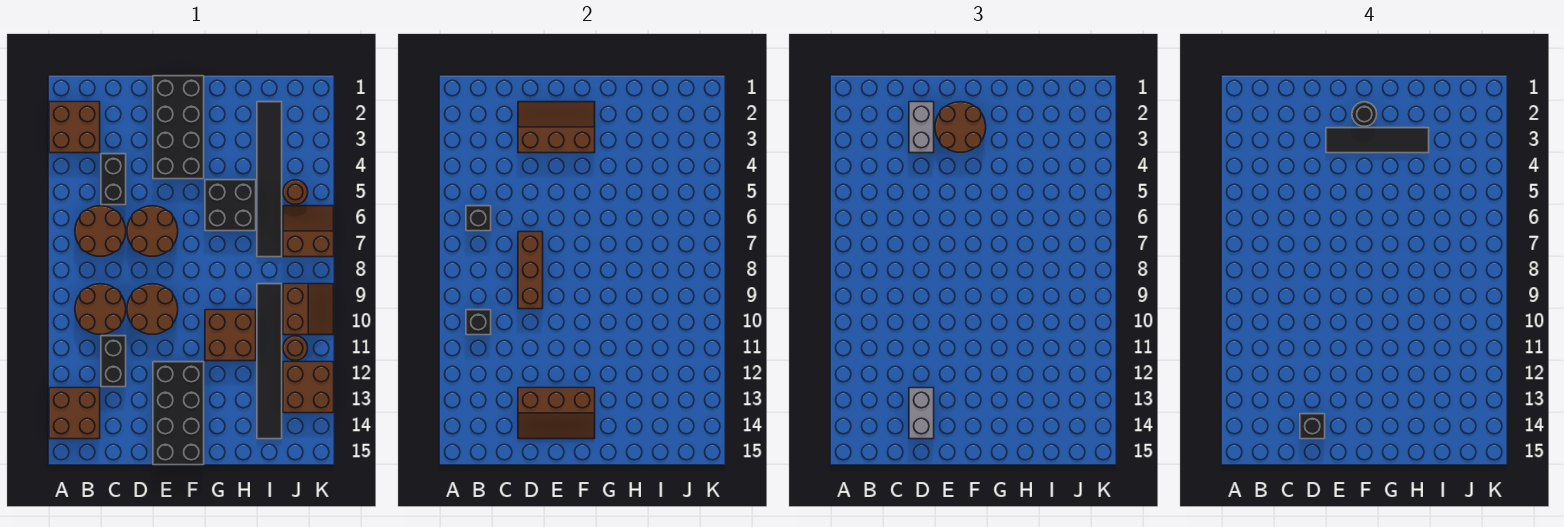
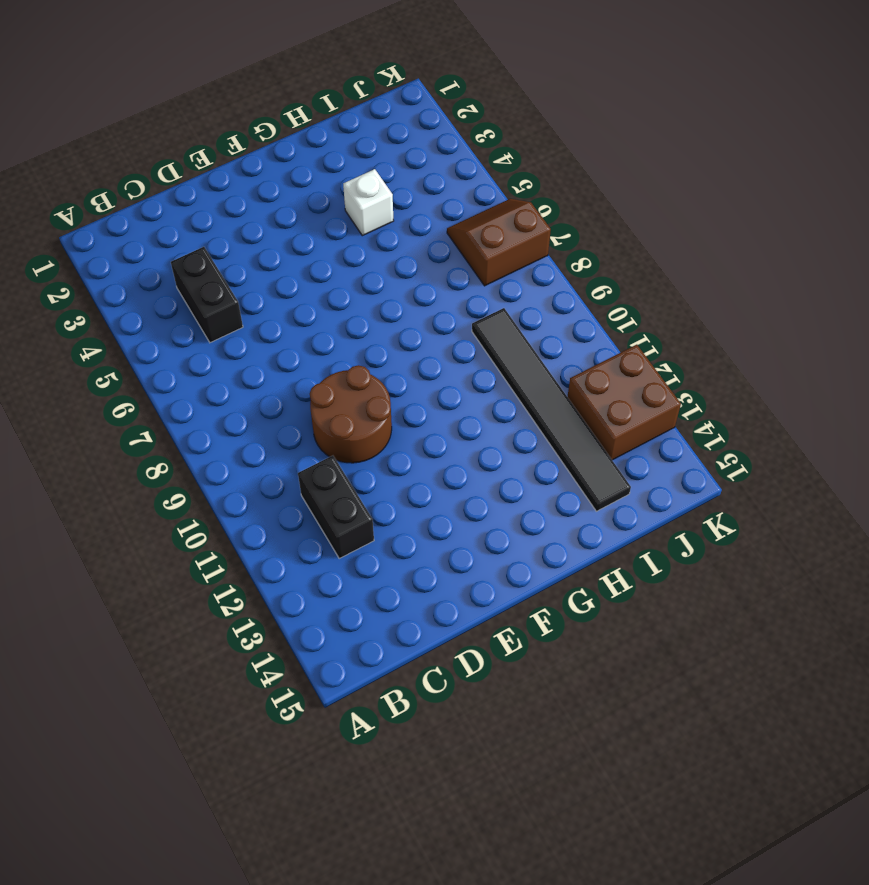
white 1x1 brick [343,169,394,236] -> none
none -> brown 2x2 brick [49,102,100,153]
none -> brown 2x2 brick [49,388,100,439]
none -> brown 2x2 round brick [75,206,126,256]
none -> brown 2x2 round brick [75,284,126,334]

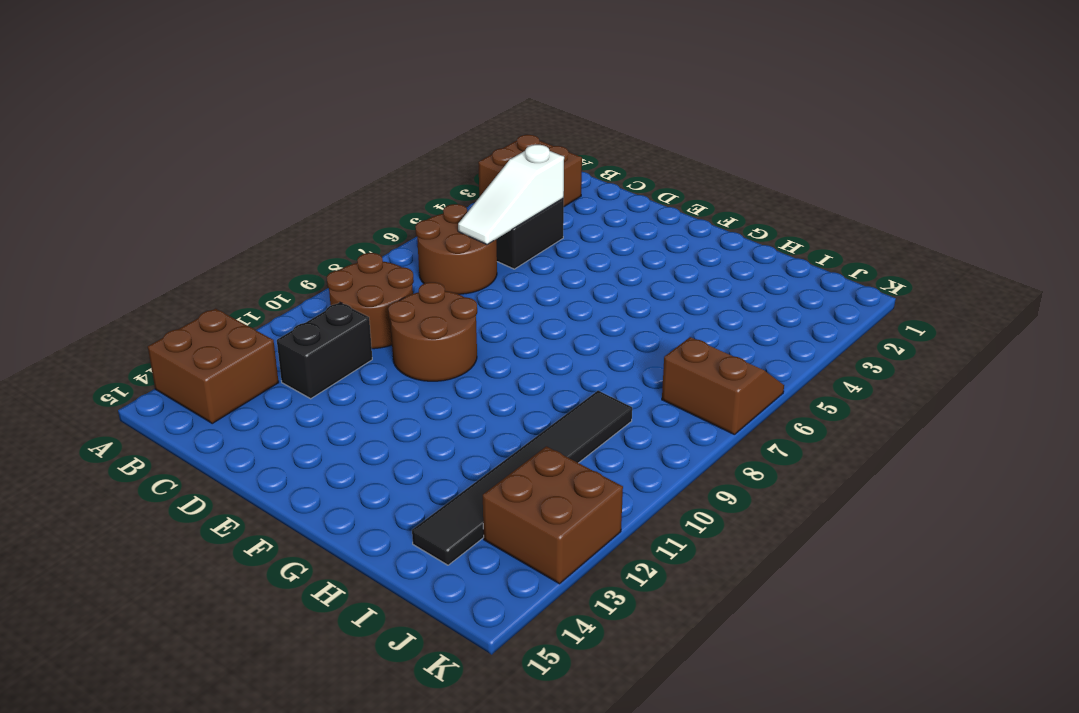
white 1x3 slope [458,145,564,245] -> none
none -> brown 2x2 round brick [127,206,178,256]
none -> black 2x4 brick [153,76,204,179]
none -> black 2x4 brick [153,362,204,465]
none -> black 2x2 brick [205,180,256,231]

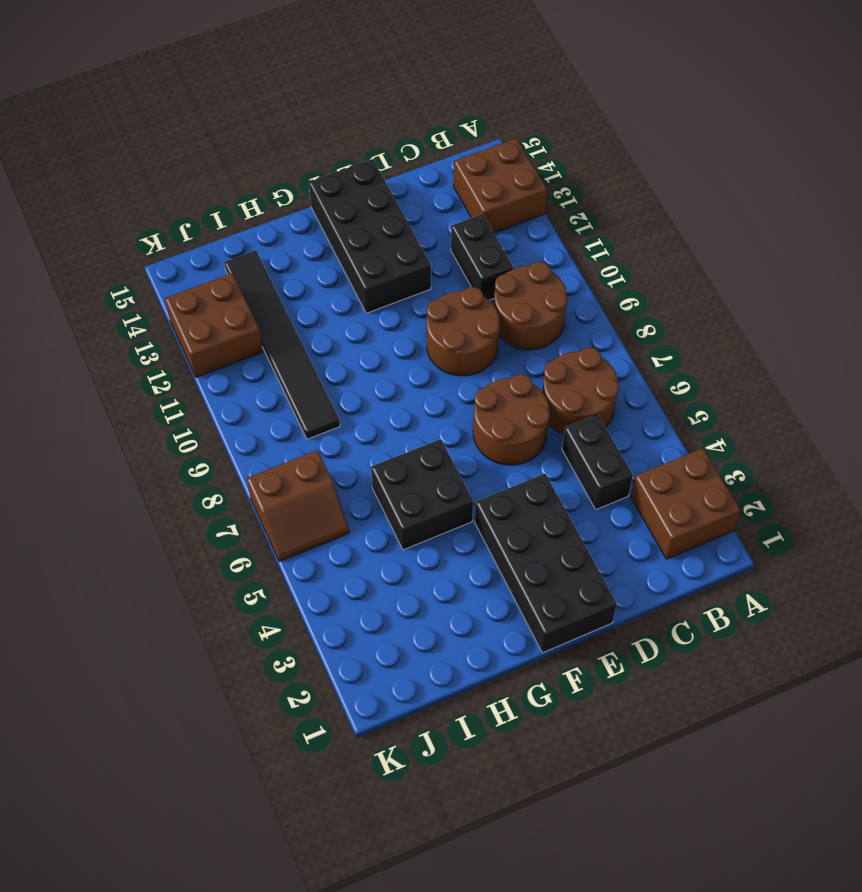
none -> brown 2x2 brick [205,310,256,361]
none -> black 1x6 tile [257,102,282,257]
none -> brown 1x1 round brick [283,180,308,204]
none -> brown 2x2 slope [283,284,334,335]

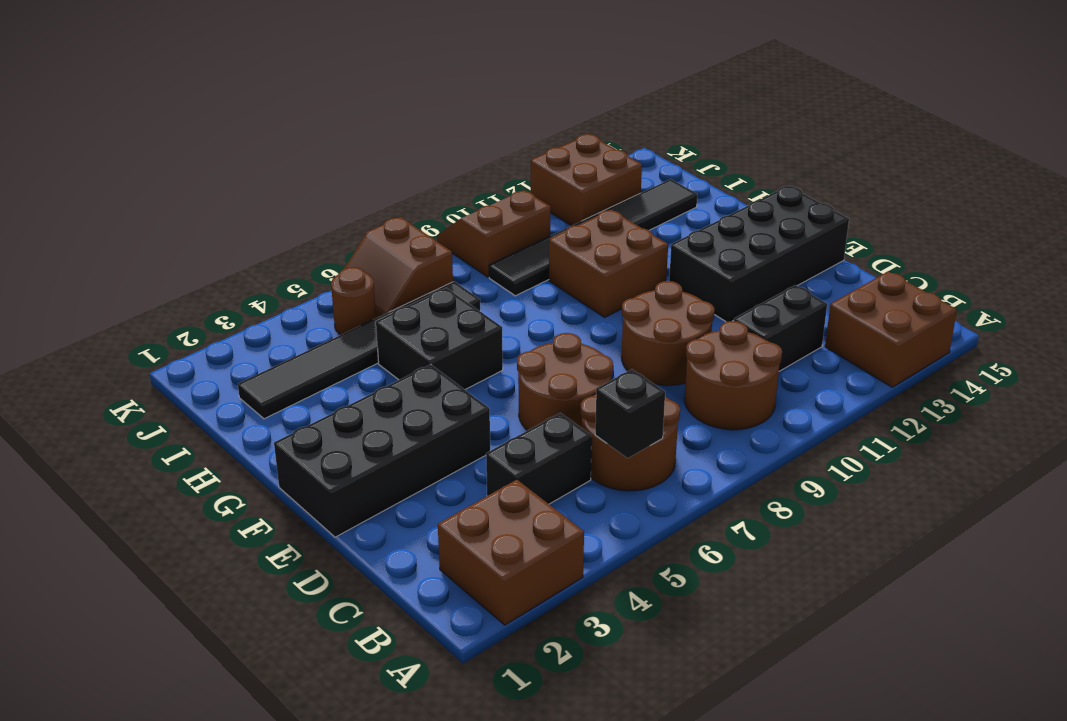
none -> brown 1x1 round brick [283,336,308,360]
none -> black 1x1 brick [466,310,491,335]
none -> brown 2x3 slope [518,102,595,153]
none -> brown 1x3 brick [518,232,543,309]

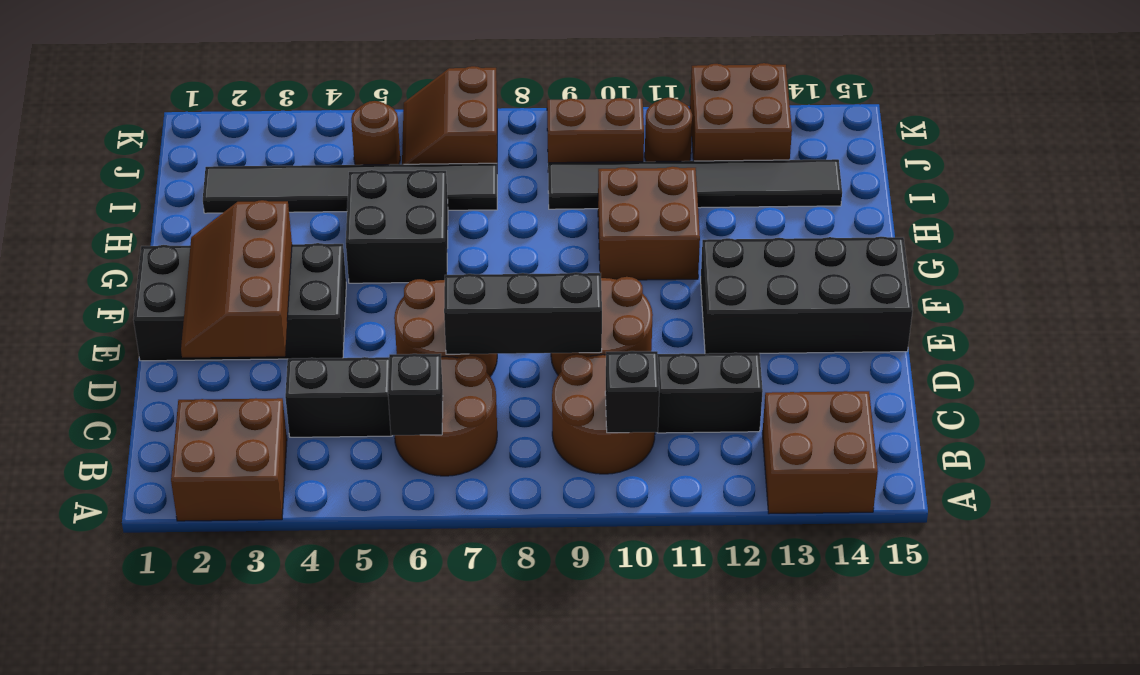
black 1x3 brick [444,272,602,354] -> brown 1x3 brick [518,232,543,309]
none -> brown 2x3 slope [518,388,595,439]
none -> grey 1x2 brick [909,102,934,153]
none -> grey 1x2 brick [909,388,934,439]
none -> brown 2x2 round brick [935,102,986,152]

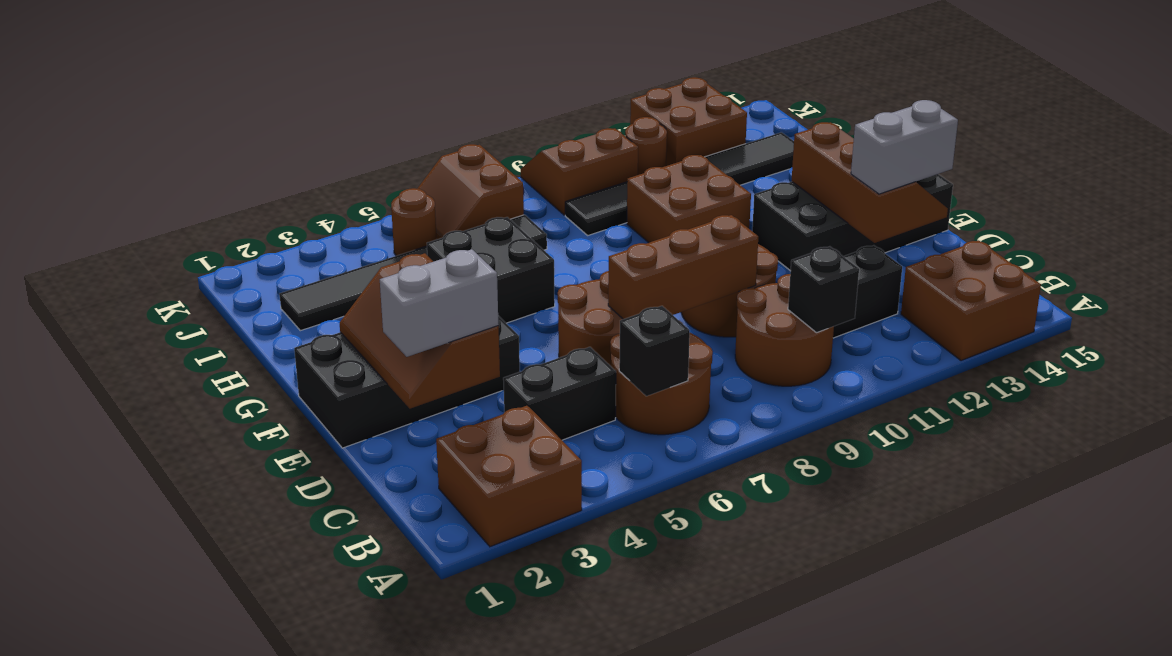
none -> brown 2x2 round brick [935,102,986,152]
none -> black 1x1 brick [1300,414,1325,439]
none -> black 1x4 tile [1326,128,1429,153]
none -> black 1x1 round brick [1352,102,1377,126]

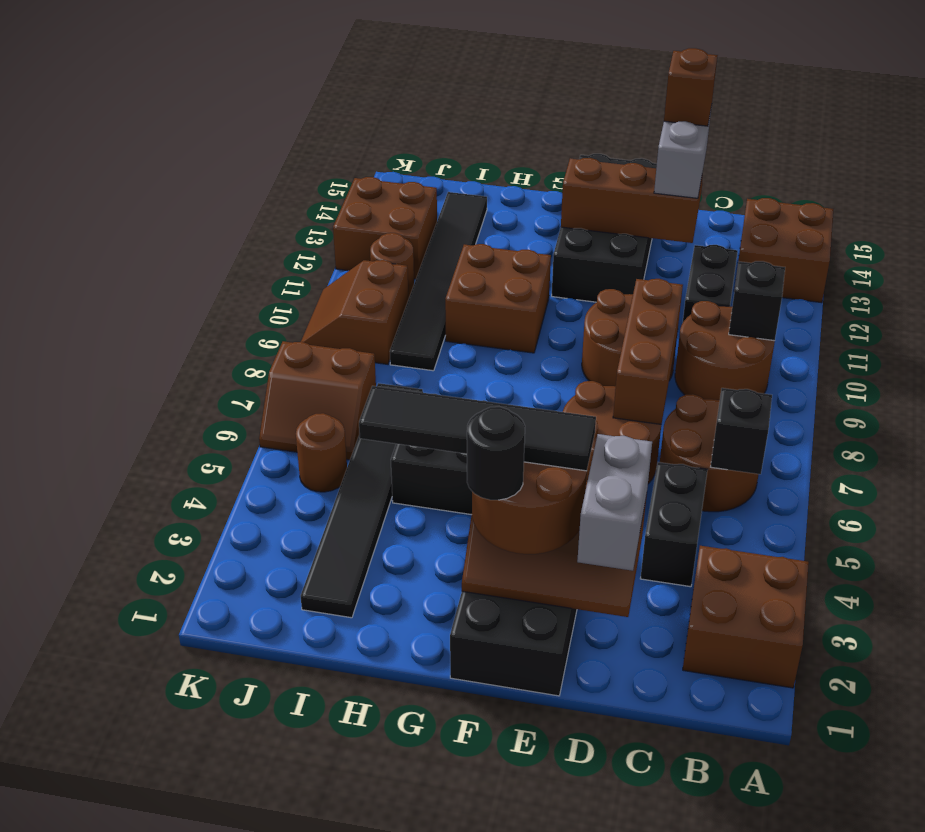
brown 1x1 brick [664,48,718,126] -> black 1x1 brick [1300,414,1325,439]

